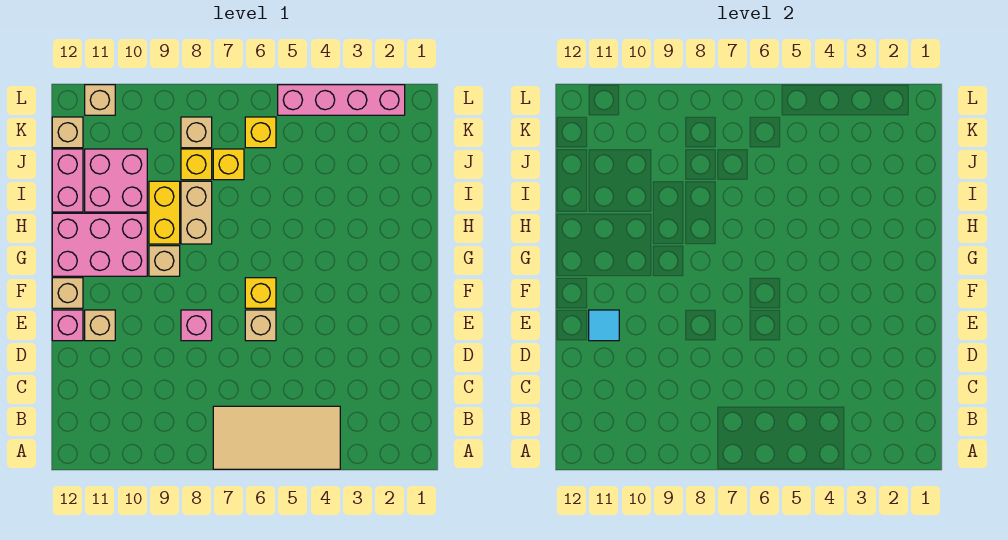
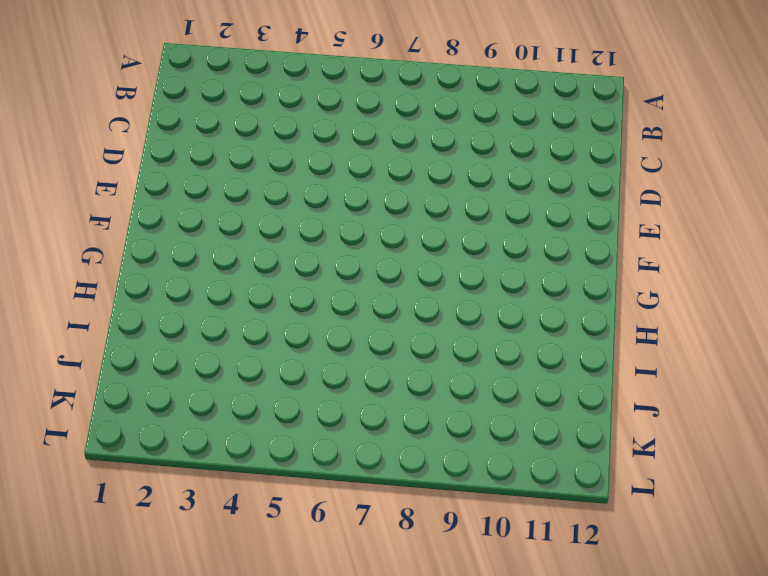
none -> tan 2x4 tile [213,406,340,469]
none -> tan 1x1 brick [245,310,276,341]
none -> pink 1x1 brick [181,310,212,341]

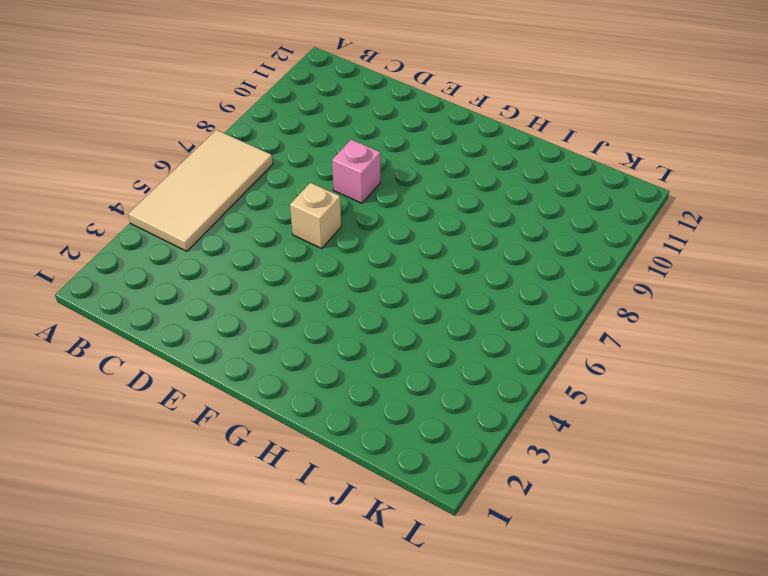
none -> tan 1x1 brick [85,310,115,341]
none -> pink 1x1 brick [52,310,83,341]
none -> yellow 1x1 brick [245,278,276,308]

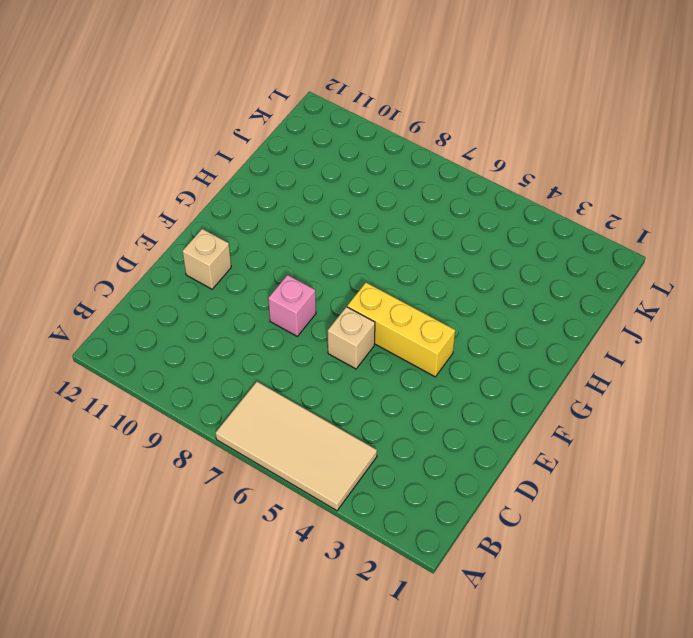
yellow 1x3 brick [347,283,455,377] -> yellow 1x1 brick [245,278,276,308]
none -> pink 1x1 brick [52,310,83,341]
none -> tan 1x1 brick [52,278,83,308]
none -> tan 1x1 brick [149,246,180,276]

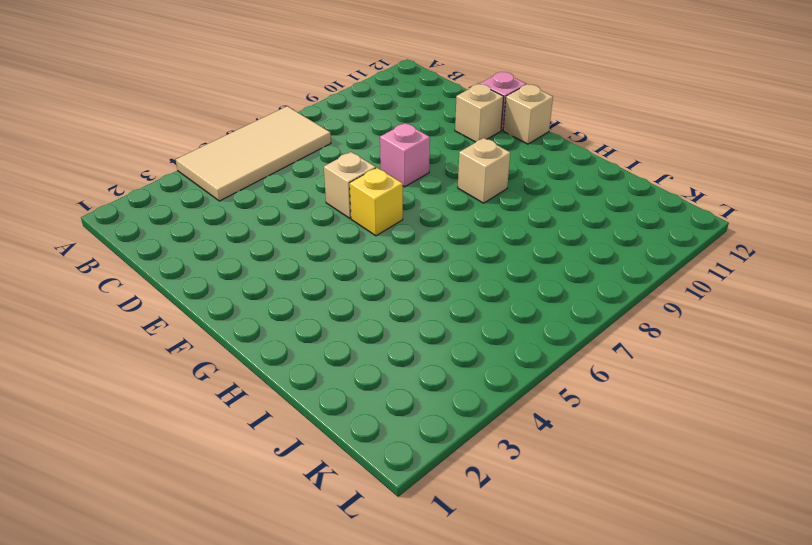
none -> pink 2x3 brick [52,213,147,276]
none -> tan 1x2 brick [181,181,212,244]
none -> yellow 1x2 brick [149,181,180,244]

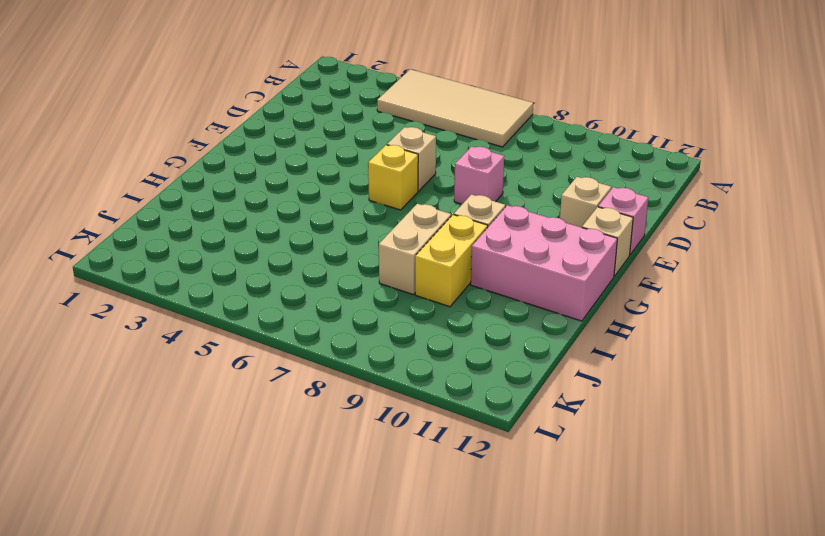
none -> pink 2x2 brick [85,149,147,212]
none -> pink 1x2 brick [52,149,83,212]
none -> yellow 1x1 brick [213,149,244,180]

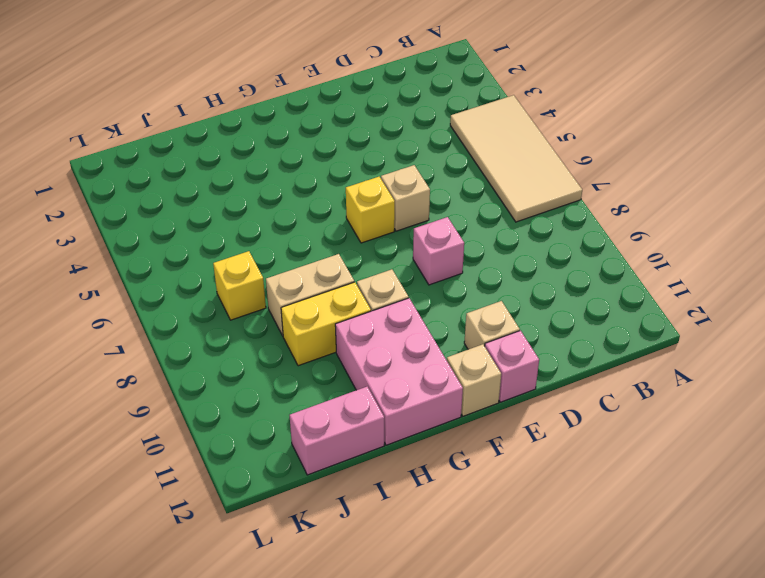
none -> pink 2x2 brick [85,149,147,212]
none -> yellow 1x1 brick [181,149,212,180]
none -> yellow 1x1 brick [245,117,276,148]

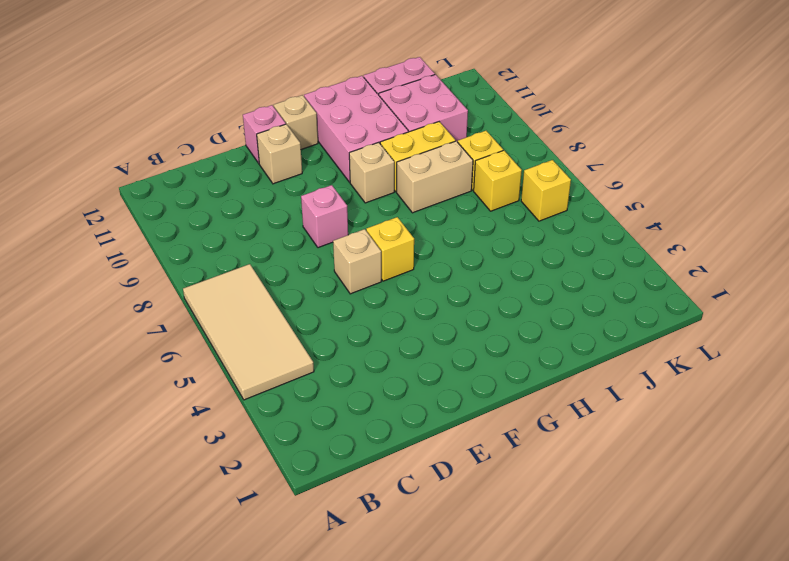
none -> tan 1x1 brick [181,117,212,148]
none -> tan 1x1 brick [52,117,83,148]
none -> pink 1x4 brick [278,85,405,115]

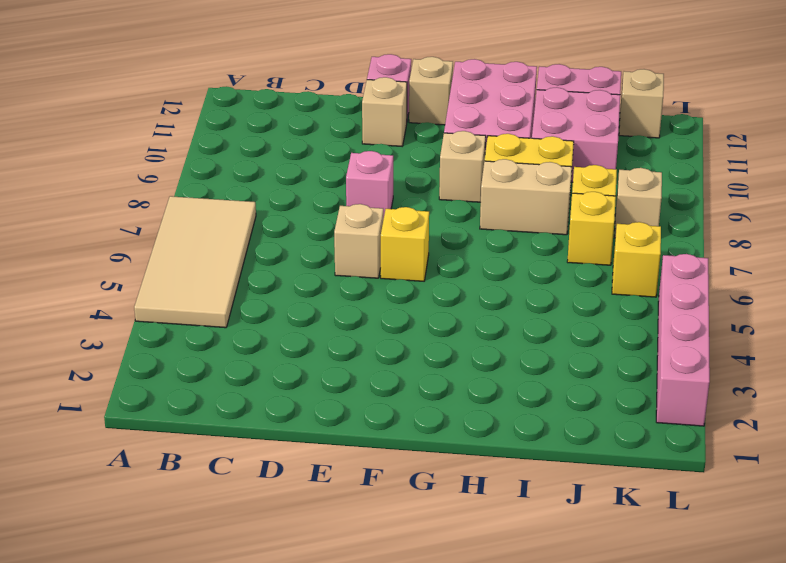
none -> tan 1x1 brick [85,85,115,115]
none -> cyan 1x1 tile [589,310,619,341]

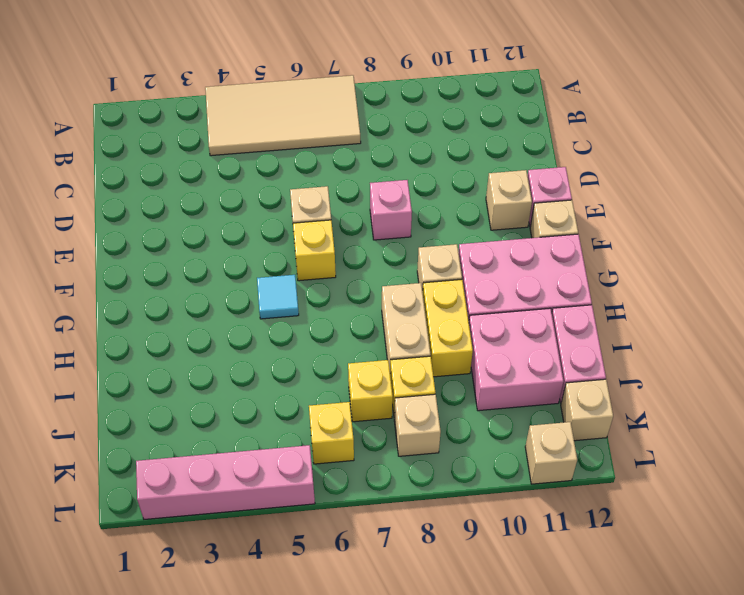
cyan 1x1 tile [257,275,299,319] -> cyan 1x1 tile moved to [589,310,619,341]

